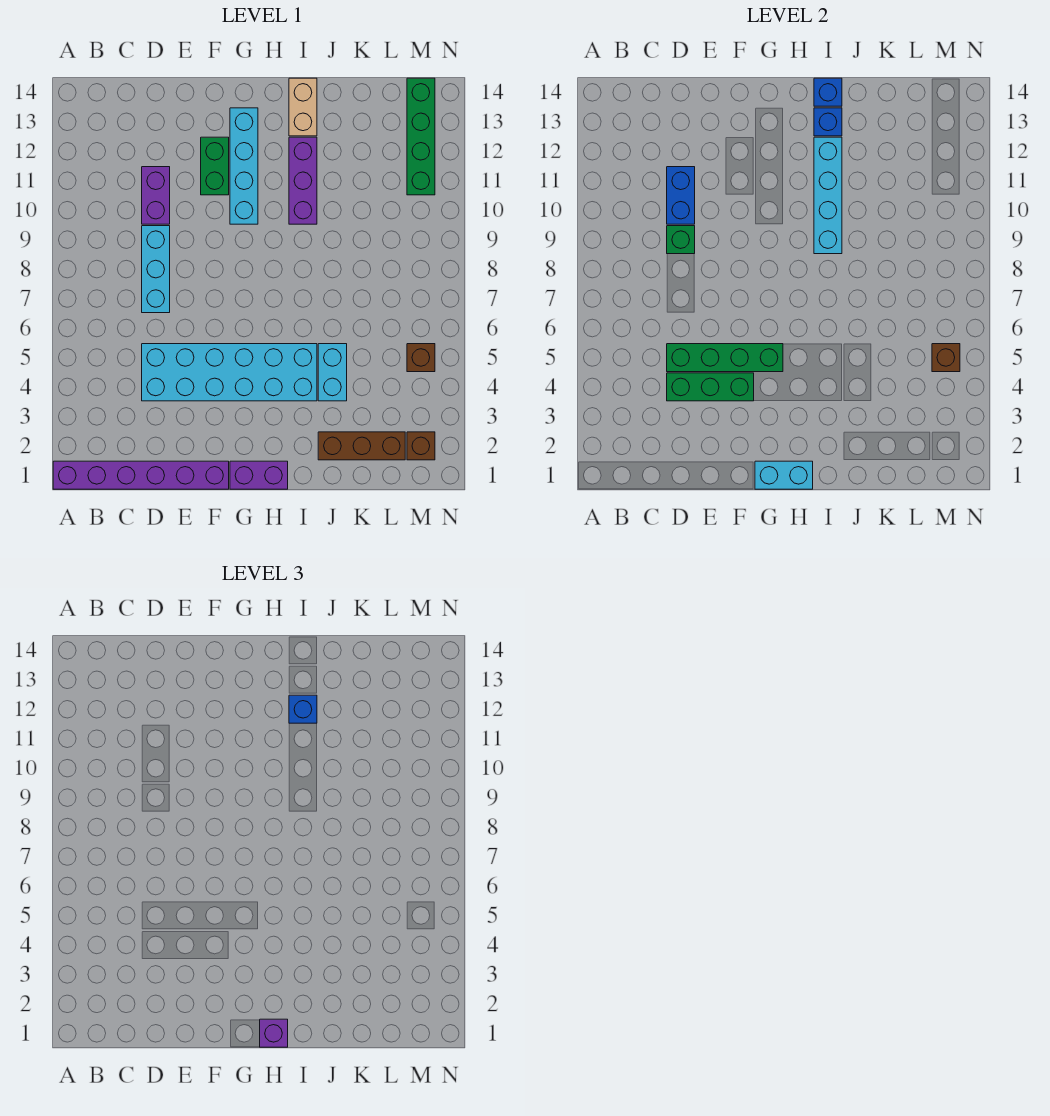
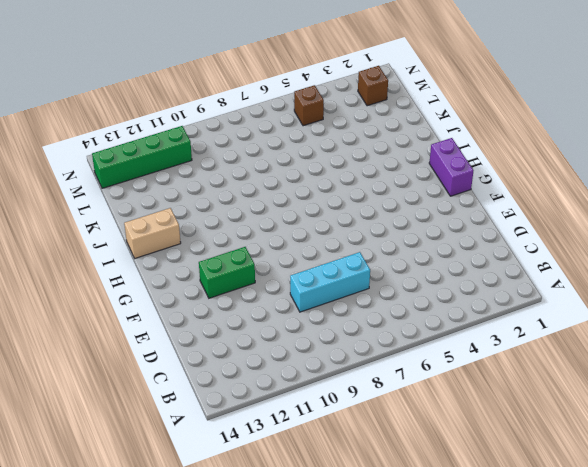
none -> purple 1x6 brick [53,461,229,489]
none -> cyan 2x6 brick [142,344,317,401]
none -> purple 1x2 brick [142,167,170,224]

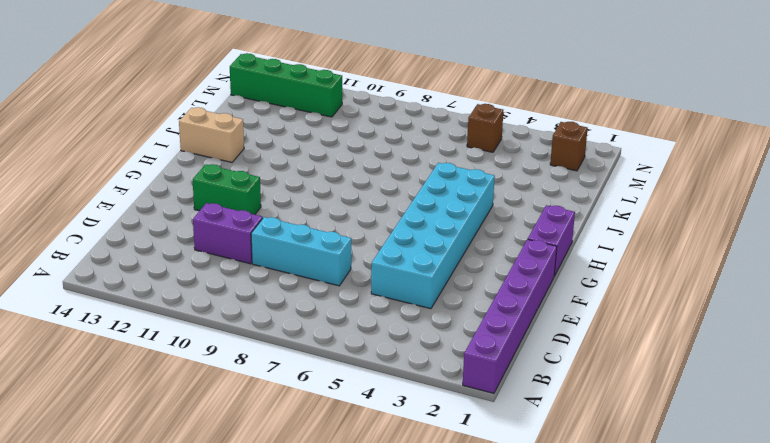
none -> cyan 1x4 brick [230,108,258,224]
none -> purple 1x3 brick [289,137,317,224]
none -> brown 1x3 brick [318,432,405,460]

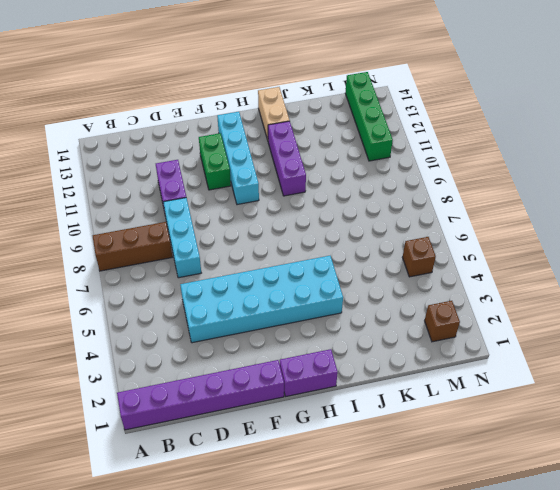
brown 1x3 brick [93,222,172,271] -> brown 1x3 brick moved to [318,432,405,460]
none -> cyan 1x2 brick [318,344,347,401]
none -> green 1x3 brick [667,373,754,401]
none -> green 1x4 brick [667,344,783,372]

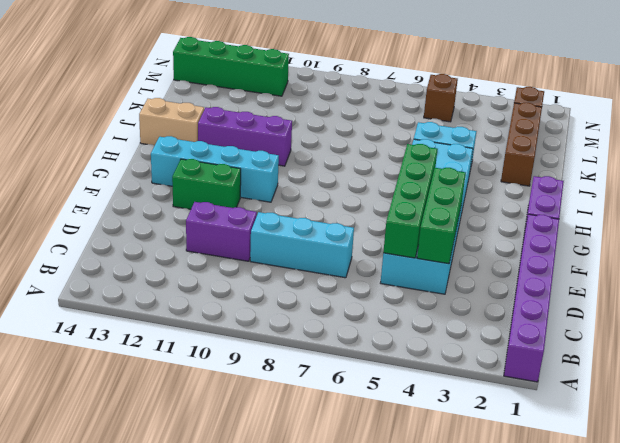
none -> green 1x1 brick [667,226,695,254]
none -> blue 1x2 brick [667,167,695,224]
none -> cyan 1x2 brick [755,461,813,489]

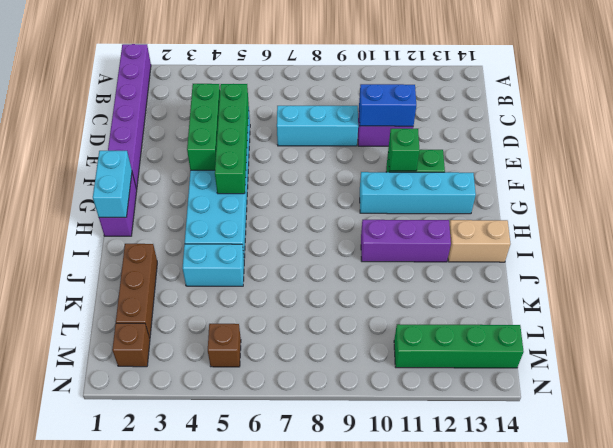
green 1x1 brick [388,129,420,171] -> green 1x1 brick moved to [667,226,695,254]
none -> cyan 1x4 brick [814,137,842,254]
none -> blue 1x1 brick [814,108,842,136]
none -> blue 1x1 brick [814,78,842,106]

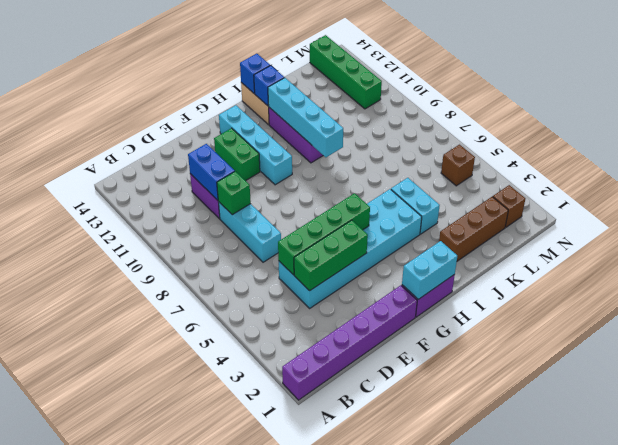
none -> brown 1x1 brick [932,344,960,372]
none -> purple 1x1 brick [260,1019,288,1047]
none -> blue 1x1 brick [289,695,317,723]

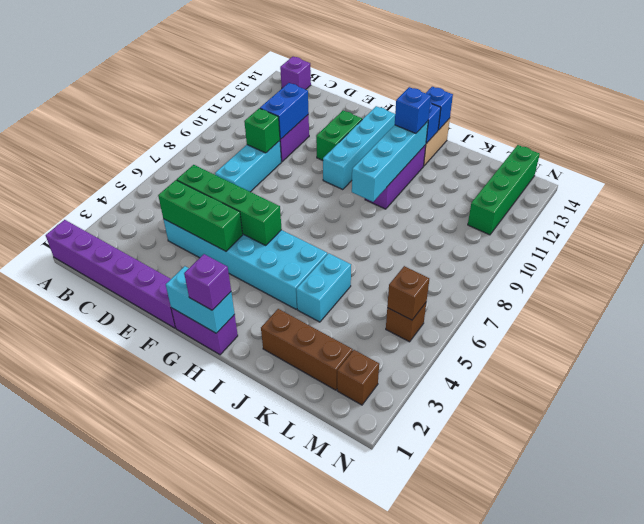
purple 1x1 brick [280,57,311,90] -> none

